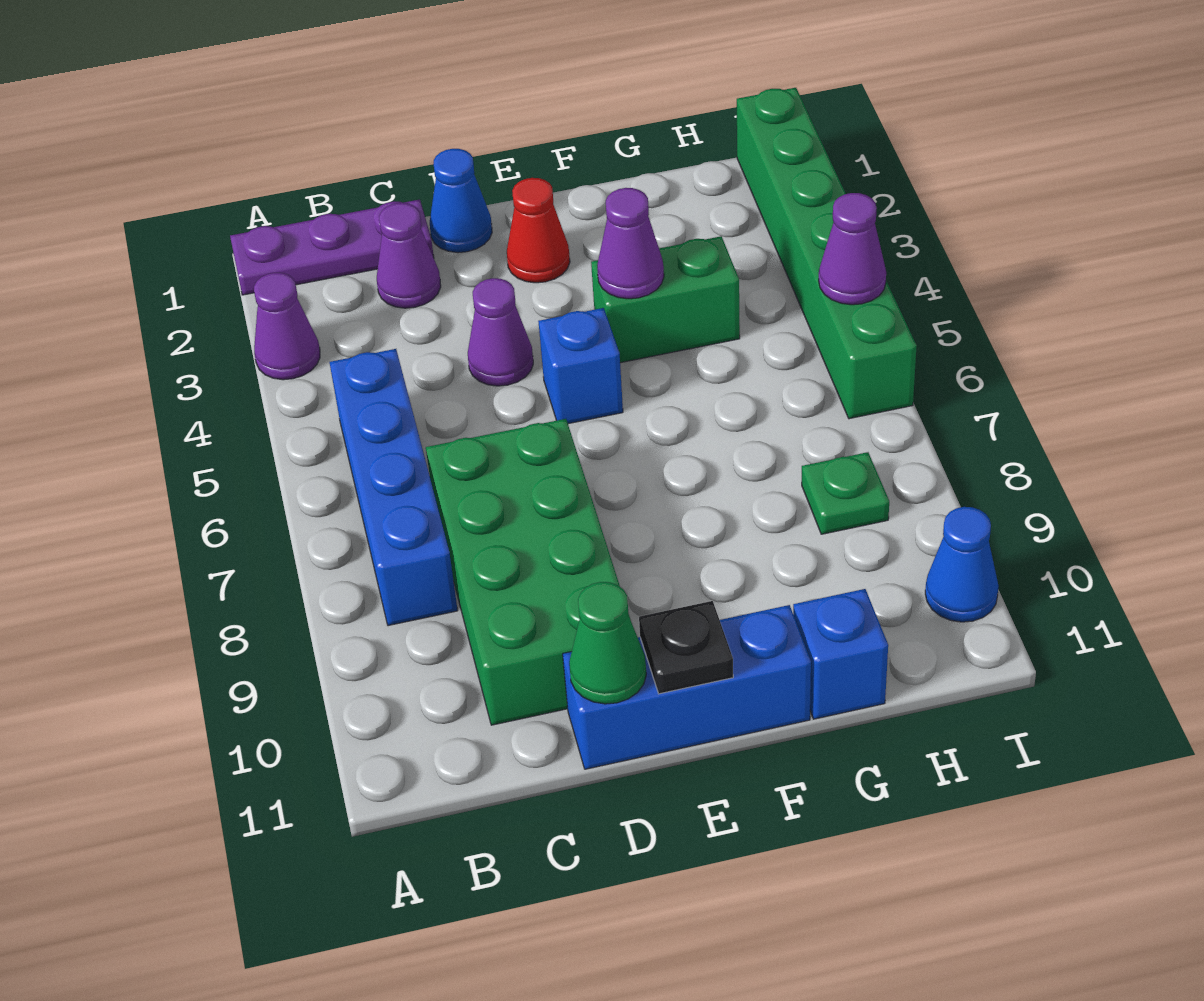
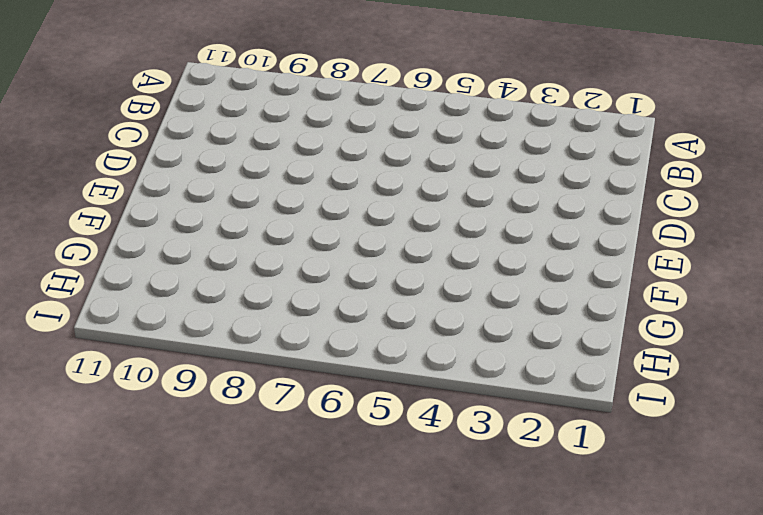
none -> purple 1x3 plate [230,200,434,295]
none -> purple 1x1 cone [254,273,320,380]
none -> blue 1x4 brick [330,349,458,626]

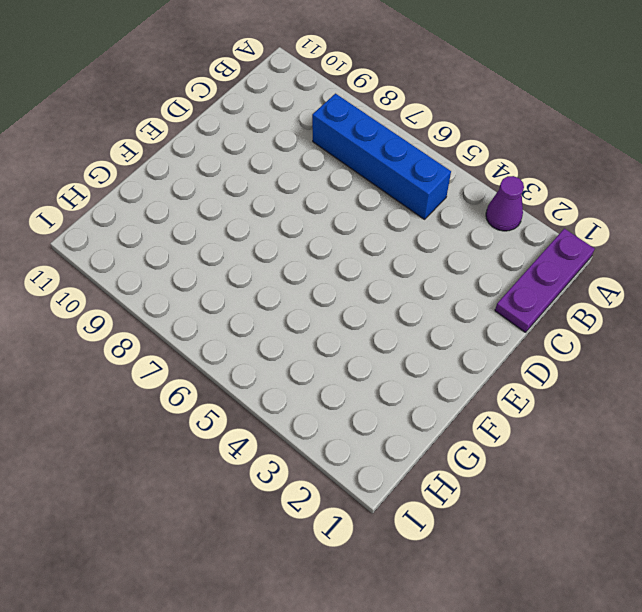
none -> purple 1x1 cone [377,203,441,308]
none -> green 2x4 brick [426,419,630,725]
none -> blue 1x1 cone [430,149,492,253]

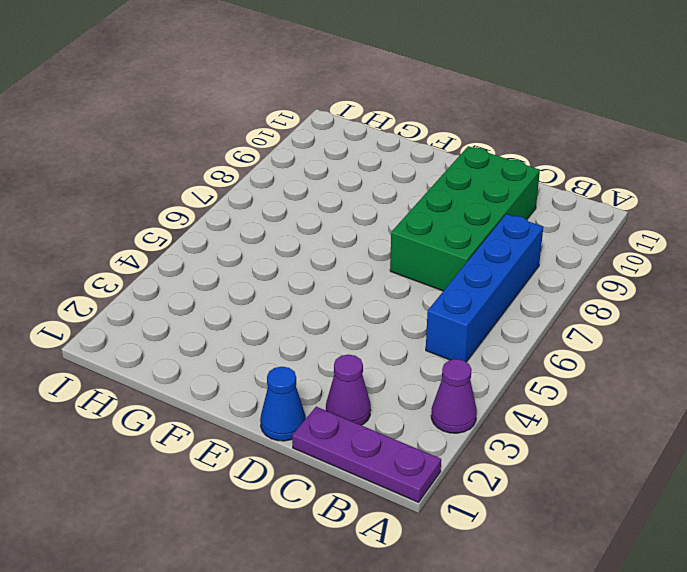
none -> purple 1x1 cone [468,278,533,386]
none -> blue 1x3 brick [563,605,811,769]
none -> red 1x1 cone [507,178,570,283]

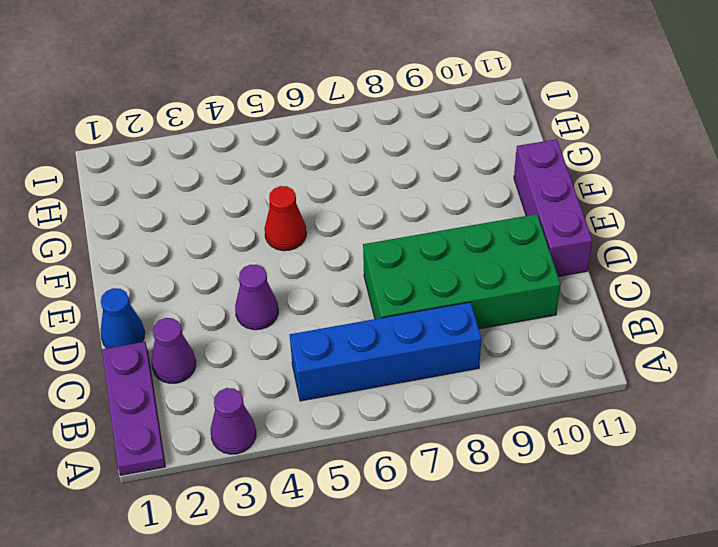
purple 1x3 brick [514,139,592,277] -> blue 1x3 brick [563,605,811,769]
red 1x1 cone [265,186,306,251] -> red 1x1 cone moved to [507,178,570,283]
none -> blue 1x1 brick [538,308,623,424]
none -> green 1x2 brick [591,236,740,363]
none -> blue 1x1 brick [793,589,888,719]

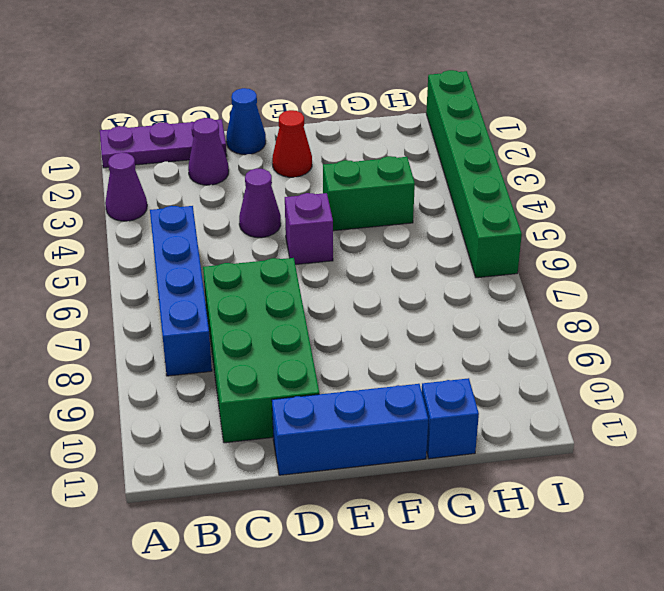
purple 1x1 brick [285,193,333,265] -> blue 1x1 brick [538,308,623,424]
none -> green 1x1 plate [802,452,889,534]
none -> blue 1x1 cone [925,507,999,622]
none -> green 1x1 cone [569,582,646,704]

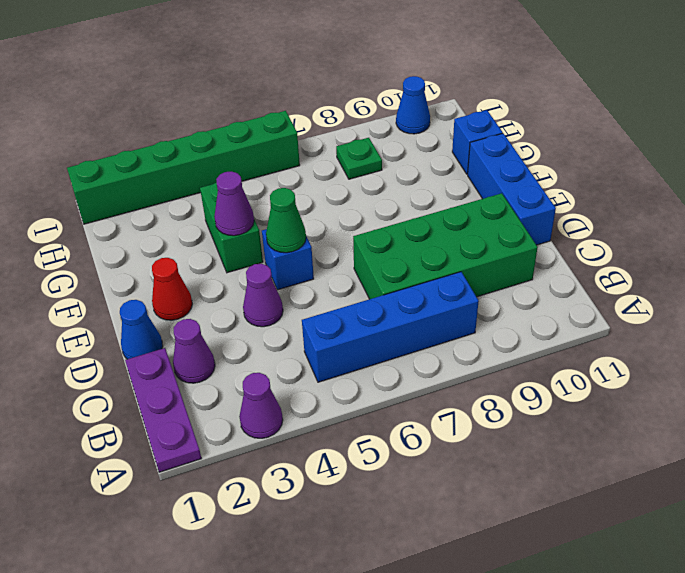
green 1x1 cone [266,188,306,253] -> green 1x1 cone moved to [569,582,646,704]
none -> black 1x1 plate [639,601,733,694]
none -> purple 1x1 cone [819,193,886,305]

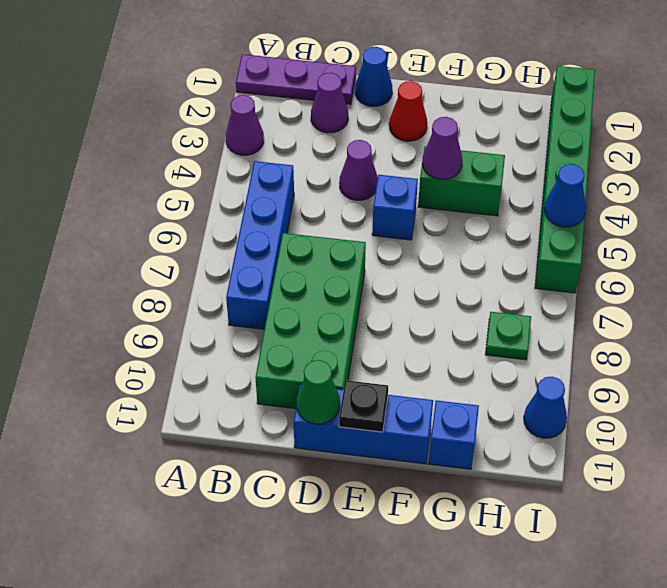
blue 1x1 cone [545,164,586,227] -> purple 1x1 cone [819,193,886,305]

